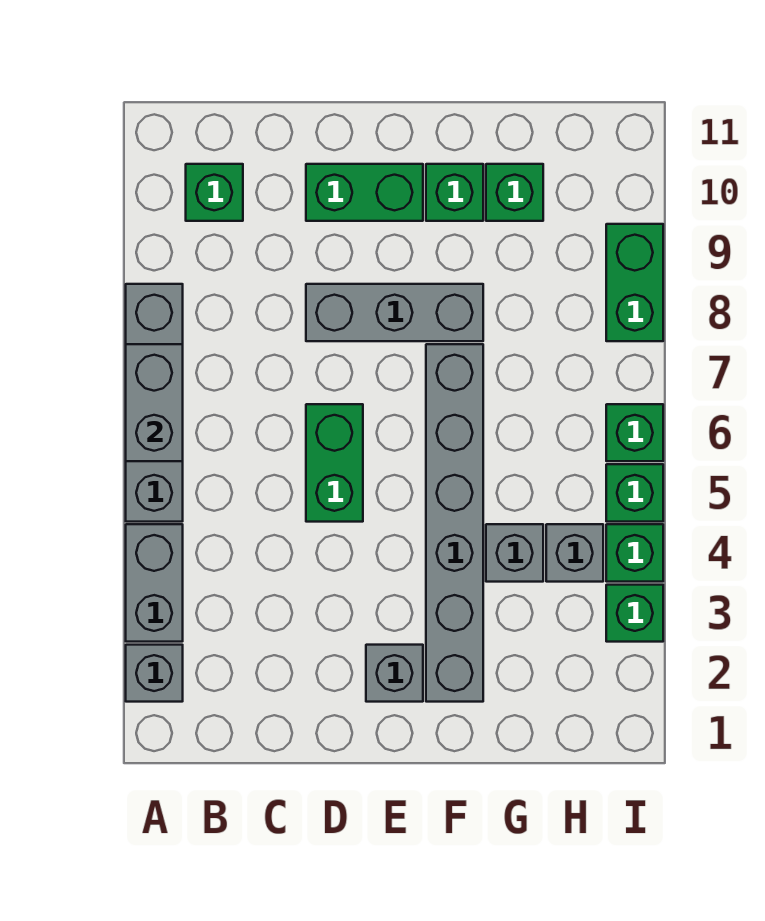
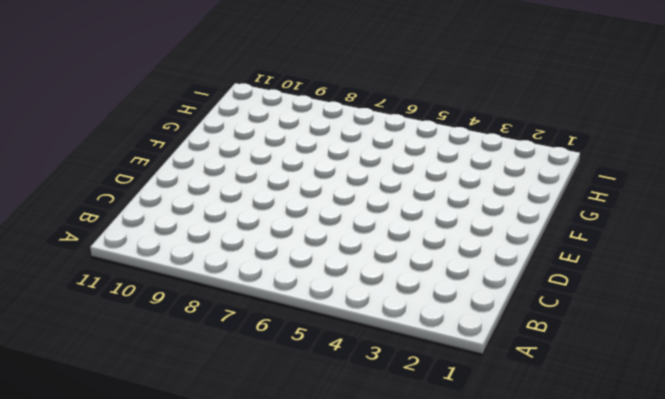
none -> grey 1x1 brick [126,645,183,702]
none -> grey 1x2 brick [126,524,183,642]
none -> grey 1x4 brick [126,284,183,522]

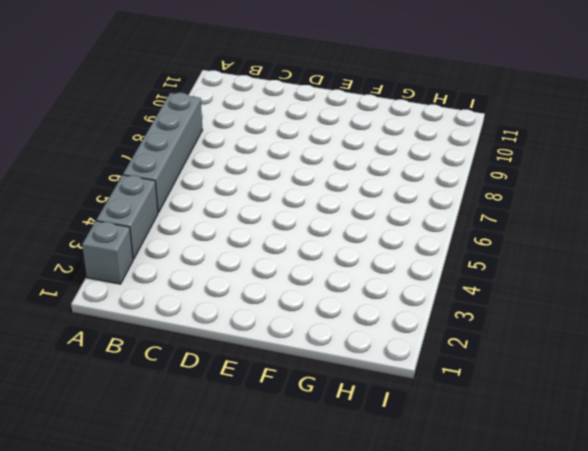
none -> green 1x1 brick [186,164,243,221]
none -> green 1x2 brick [306,404,363,522]
none -> grey 1x3 brick [306,284,483,341]

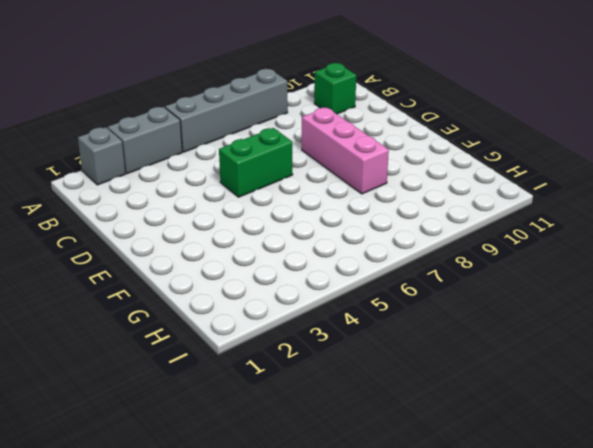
pink 1x3 brick [302,108,389,194] -> grey 1x3 brick [306,284,483,341]
none -> green 1x2 brick [306,164,423,221]
none -> grey 1x1 brick [366,645,423,702]
none -> grey 1x6 brick [426,344,483,702]

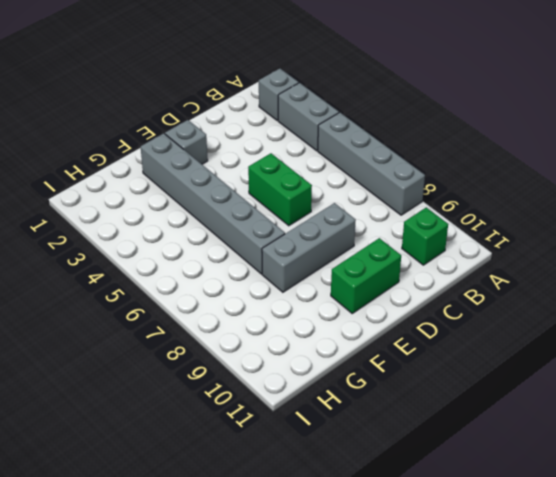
none -> green 1x1 brick [426,164,483,221]
none -> grey 1x1 brick [486,524,543,582]
none -> green 1x1 brick [486,164,543,221]

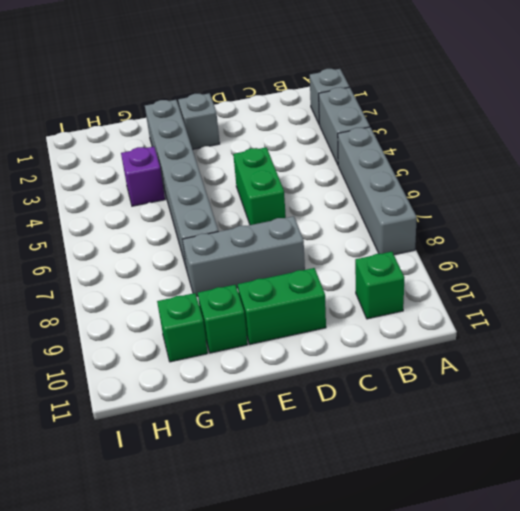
purple 1x1 brick [121,147,165,206] -> grey 1x1 brick [486,524,543,582]
none -> grey 1x1 brick [546,524,603,582]
none -> green 1x1 brick [606,585,663,642]
none -> green 1x1 brick [606,524,663,582]

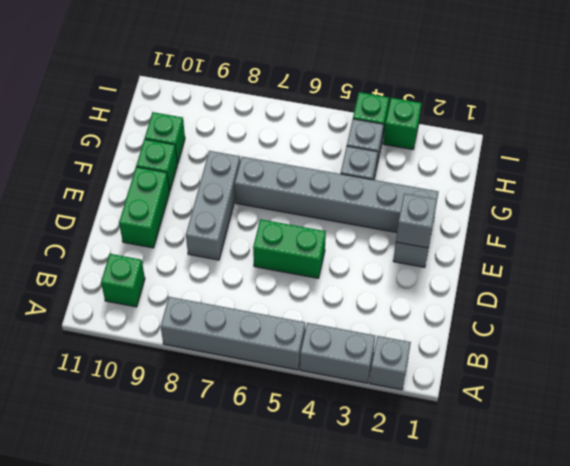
grey 1x1 brick [396,193,437,248] -> none
none -> green 1x1 brick [606,464,663,522]
none -> green 1x1 brick [606,404,663,461]
none -> green 1x2 brick [606,224,663,341]

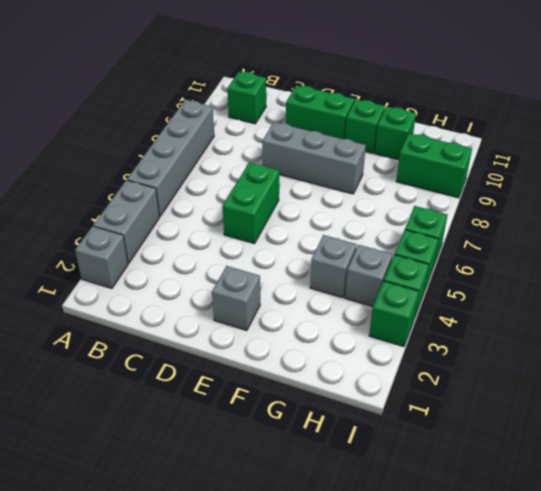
green 1x2 brick [396,133,472,198] -> green 1x2 brick turned to [606,224,663,341]
none -> grey 1x6 brick [426,344,483,702]
none -> grey 1x2 brick [126,344,183,461]

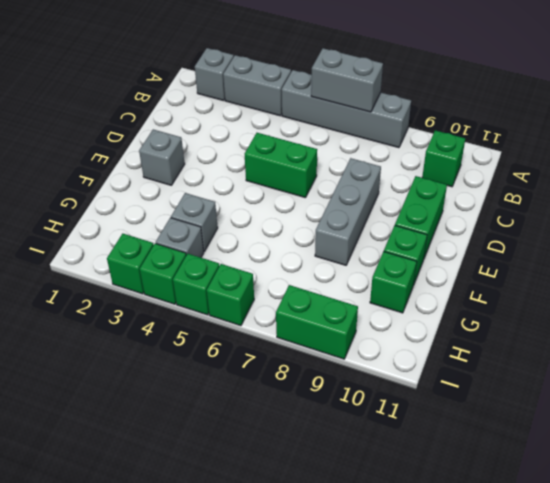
none -> grey 1x6 brick [426,344,483,702]

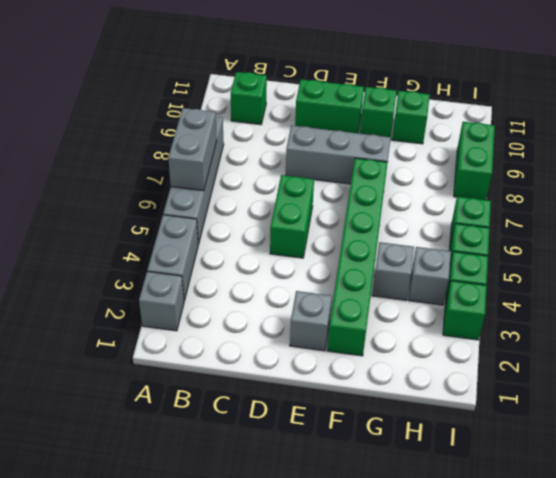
green 1x6 brick [327,158,388,356] -> grey 1x6 brick [426,344,483,702]

